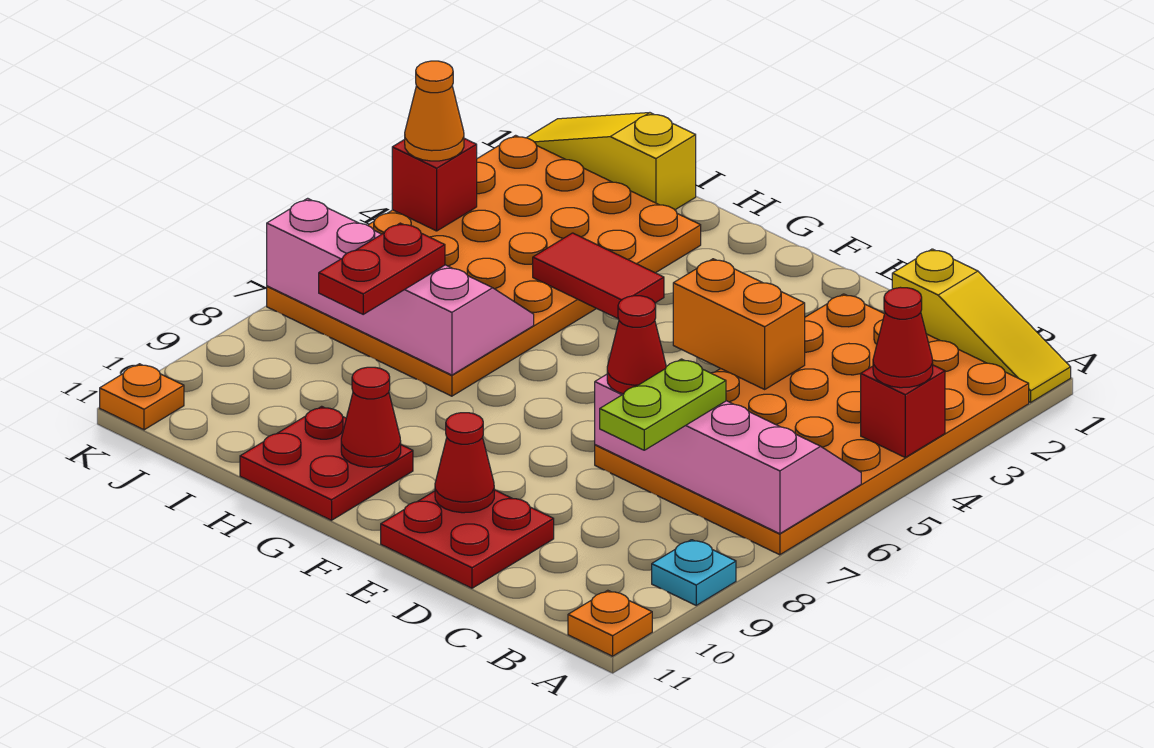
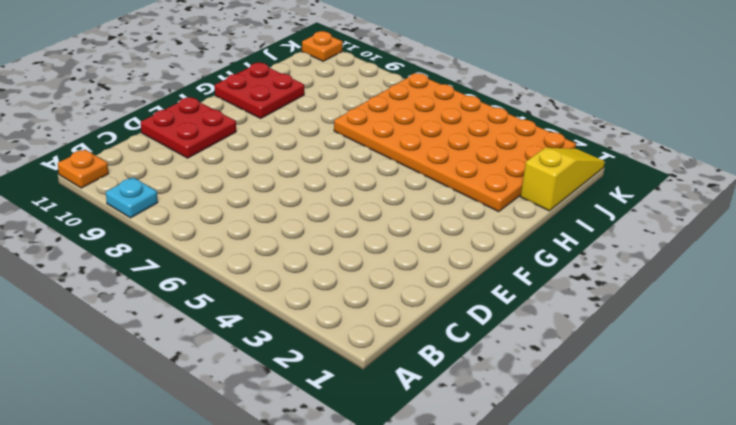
none -> yellow 1x3 slope [892,249,1071,402]
none -> orange 4x6 plate [595,294,1029,555]
none -> red 1x1 brick [861,365,945,457]

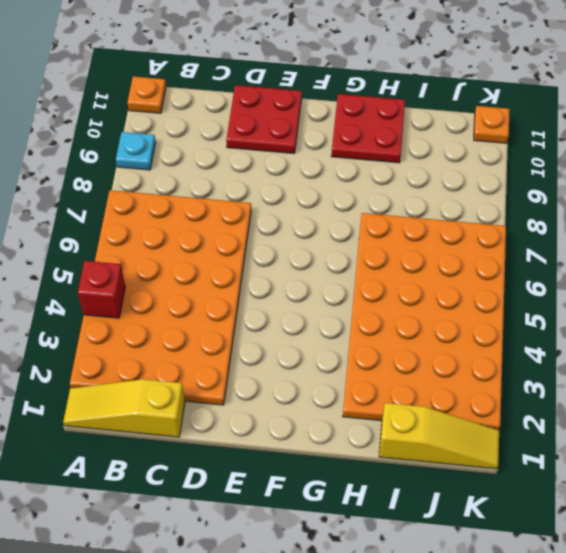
none -> pink 2x4 slope [595,374,861,534]
none -> orange 1x2 brick [673,259,805,389]
none -> red 1x1 cone [435,413,494,513]

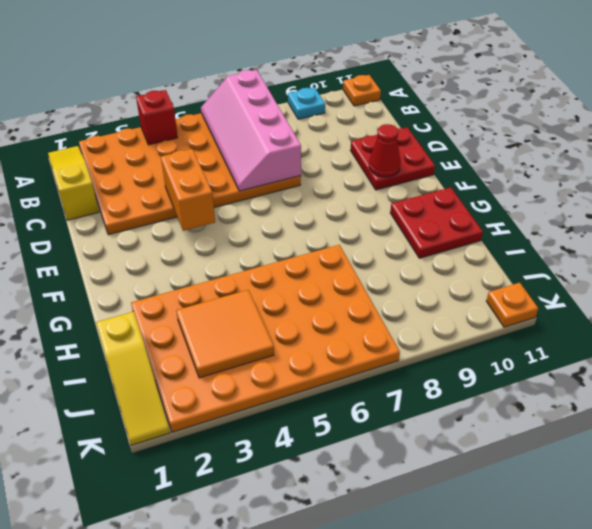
orange 2x2 tile [176,290,274,378] -> none
none -> red 1x2 tile [533,233,664,319]
none -> red 1x1 cone [341,367,401,467]
none -> pink 2x4 slope [267,198,534,375]

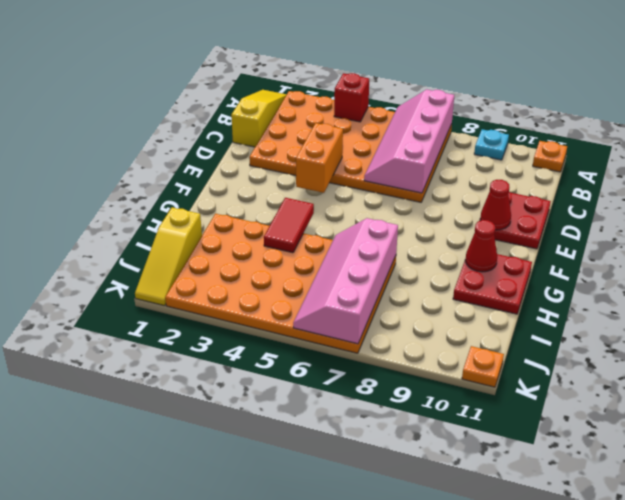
none -> red 1x1 brick [392,138,477,231]
none -> red 1x1 cone [873,287,933,388]
none -> lime 1x2 plate [600,359,726,450]

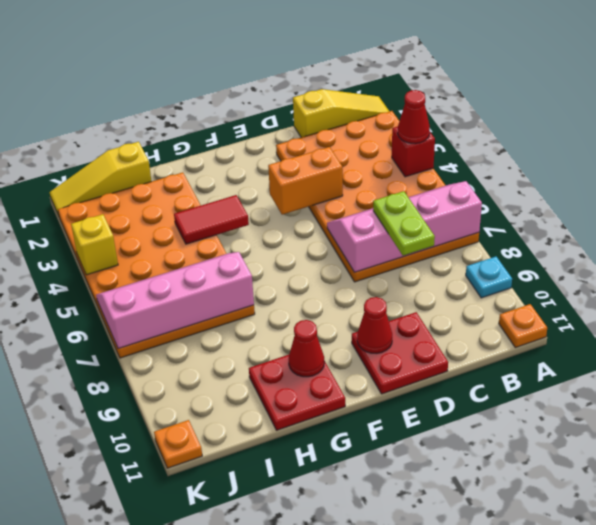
yellow 1x1 brick [71,214,118,275] -> red 1x1 brick [392,138,477,231]
none -> red 1x1 cone [607,296,666,394]
none -> red 1x2 plate [319,223,445,314]
none -> orange 1x1 cone [405,61,464,161]

